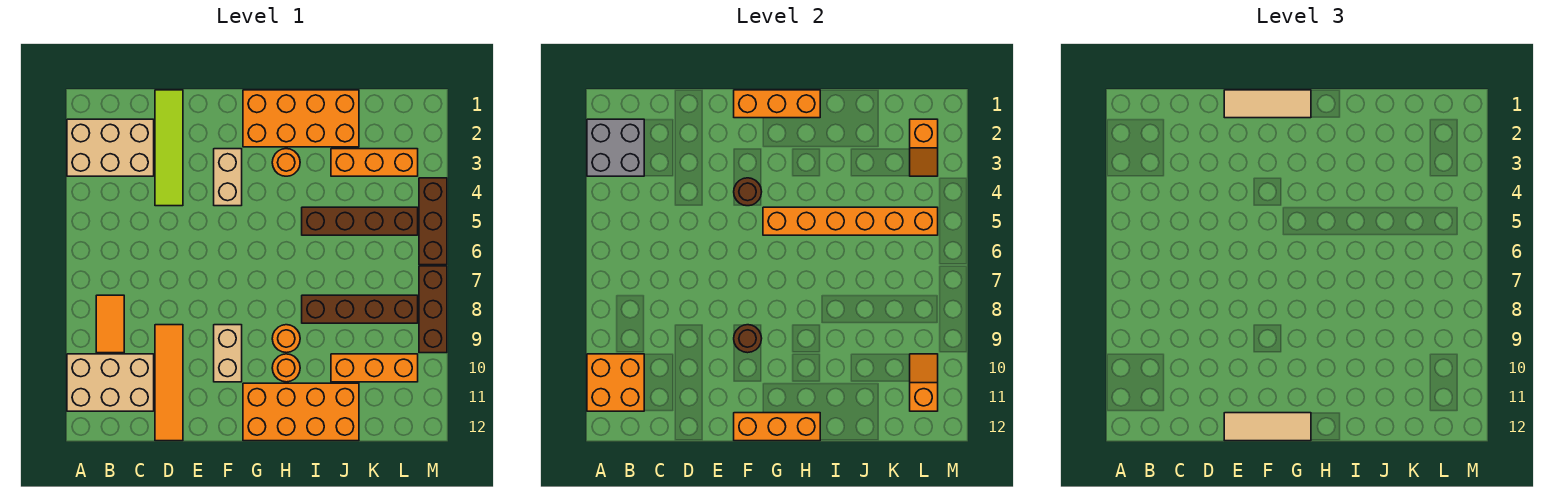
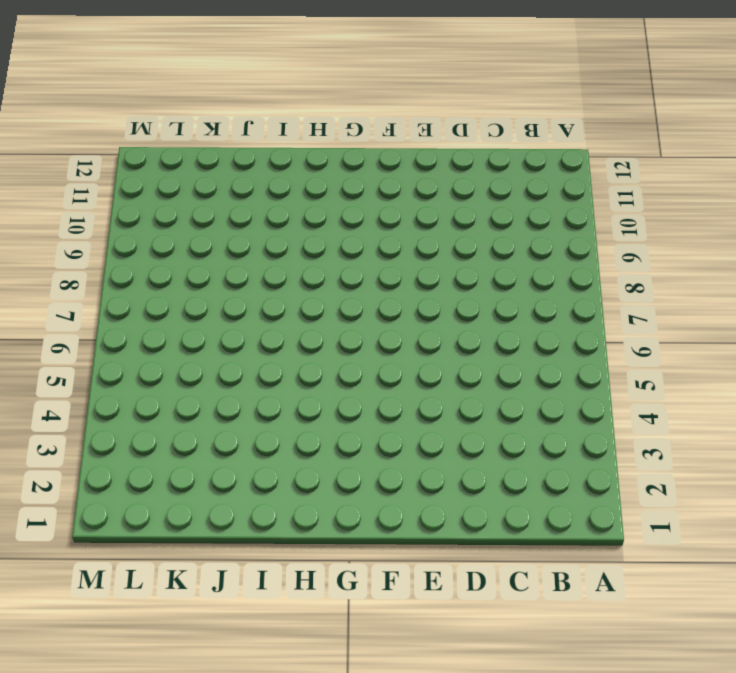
none -> tan 2x3 brick [67,119,154,176]
none -> tan 2x3 brick [67,354,154,411]
none -> orange 1x2 tile [96,295,124,353]

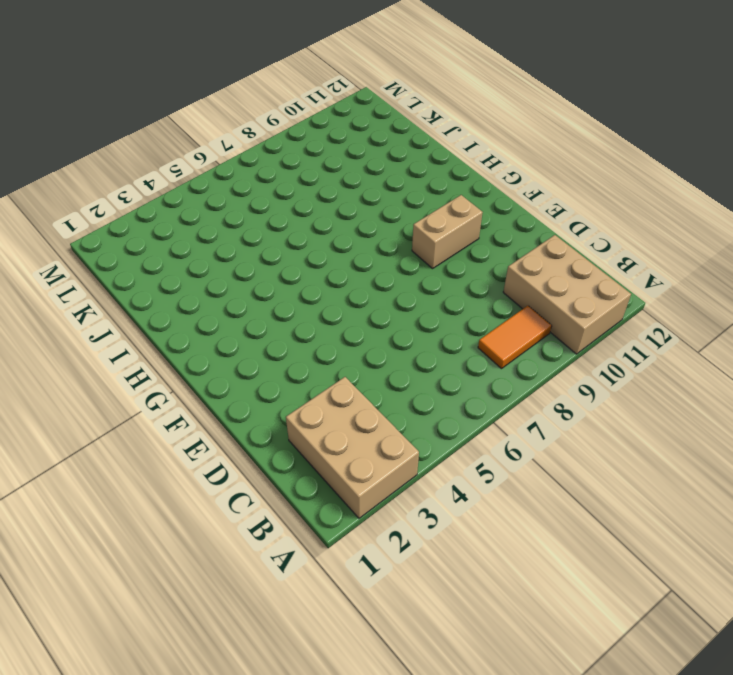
none -> lime 1x4 tile [155,90,183,206]
none -> orange 1x4 tile [155,325,183,441]
none -> tan 1x2 brick [214,149,242,206]

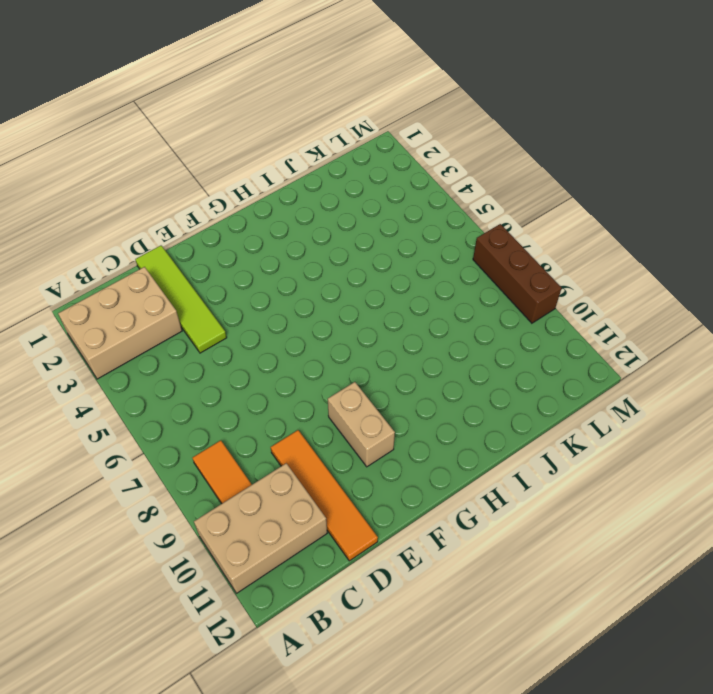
none -> tan 1x2 brick [214,149,242,206]
none -> orange 2x4 brick [243,90,359,147]
none -> orange 2x4 brick [243,383,359,441]

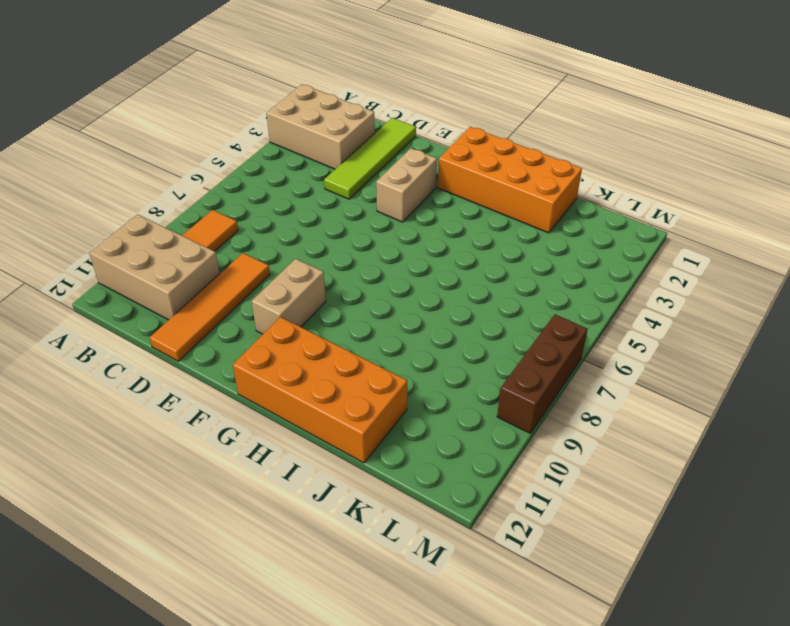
none -> orange 1x1 round brick [272,149,300,176]
none -> orange 1x1 round brick [272,325,300,353]
none -> orange 1x1 round brick [272,354,300,382]

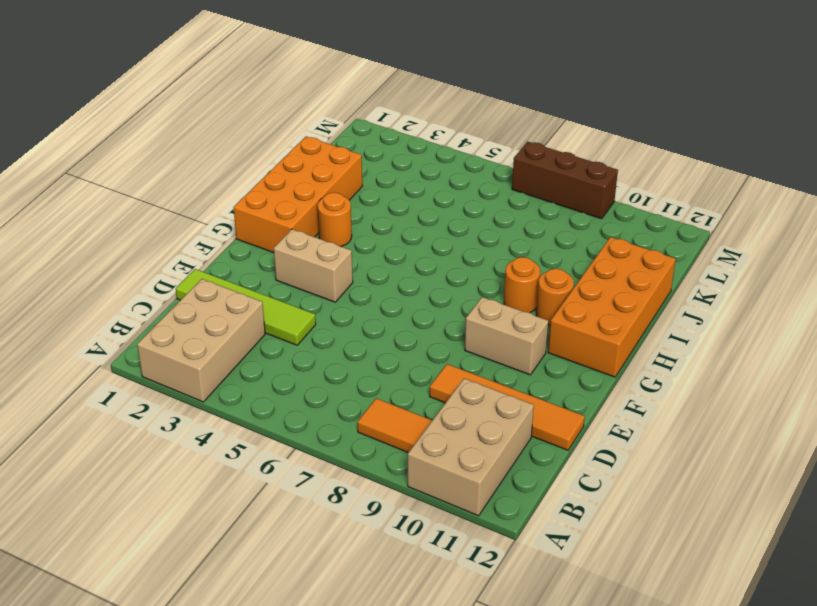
none -> brown 1x4 brick [302,207,418,235]
none -> brown 1x4 brick [302,295,418,323]
none -> orange 1x3 brick [331,149,418,176]

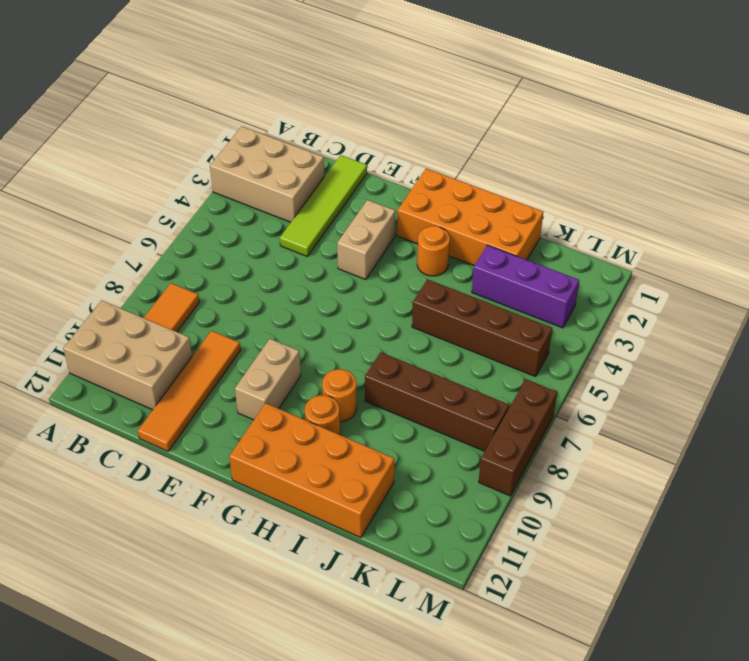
purple 1x3 brick [472,245,579,328] -> orange 1x3 brick [331,149,418,176]
none -> orange 1x3 brick [331,354,418,382]
none -> brown 1x3 brick [419,178,447,265]
none -> grey 2x2 brick [587,119,644,176]

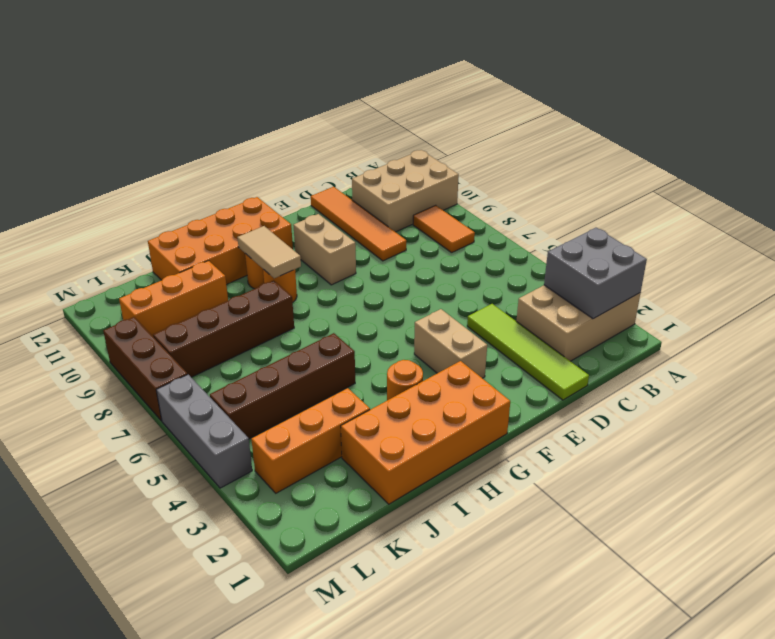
tan 1x2 tile [237,226,301,278] -> none
grey 1x3 brick [156,374,252,488] -> brown 1x3 brick [419,178,447,265]
none -> orange 2x2 brick [587,354,644,411]
none -> orange 1x3 brick [734,90,820,118]
none -> brown 1x1 round brick [734,178,762,206]

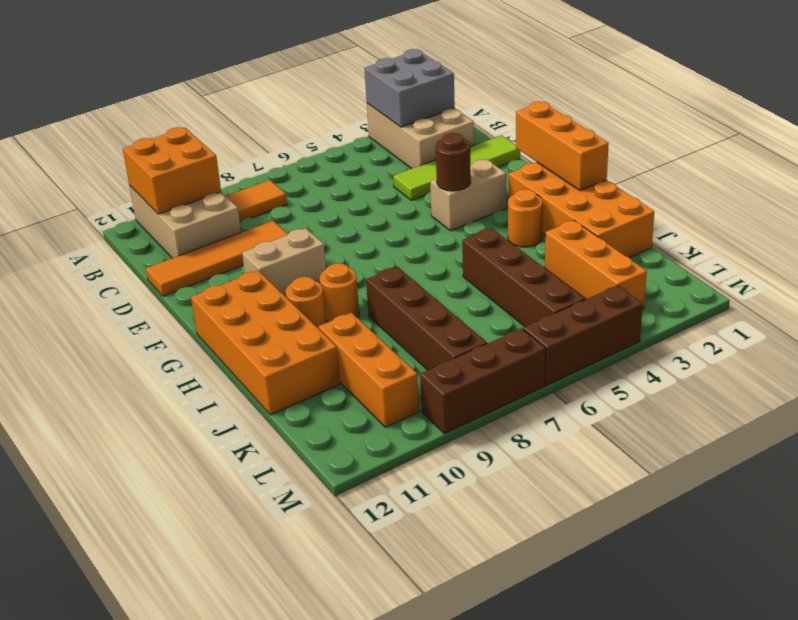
none -> brown 1x1 round brick [734,325,762,353]
none -> orange 1x3 brick [734,413,820,441]
none -> orange 1x6 brick [763,207,938,235]

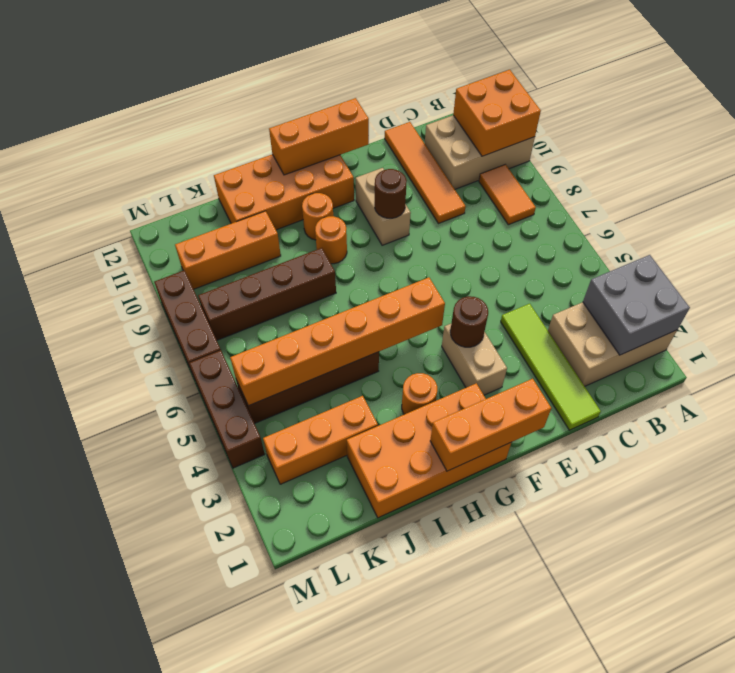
none -> orange 1x2 slope [910,119,938,176]
none -> orange 1x2 slope [910,354,938,411]
none -> tan 1x3 tile [1224,90,1311,118]

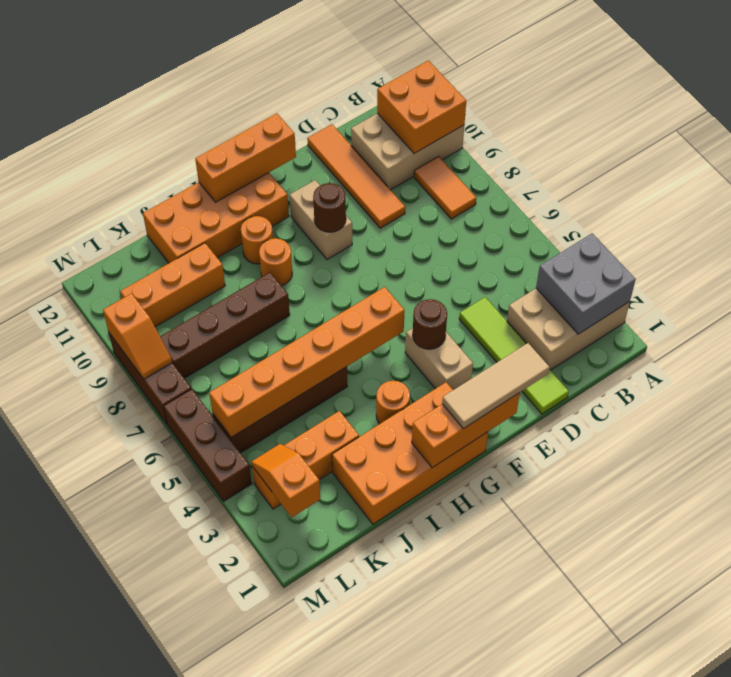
orange 1x2 slope [103,293,172,379] -> orange 1x2 slope moved to [910,354,938,411]
none -> tan 1x3 tile [1224,413,1311,441]

